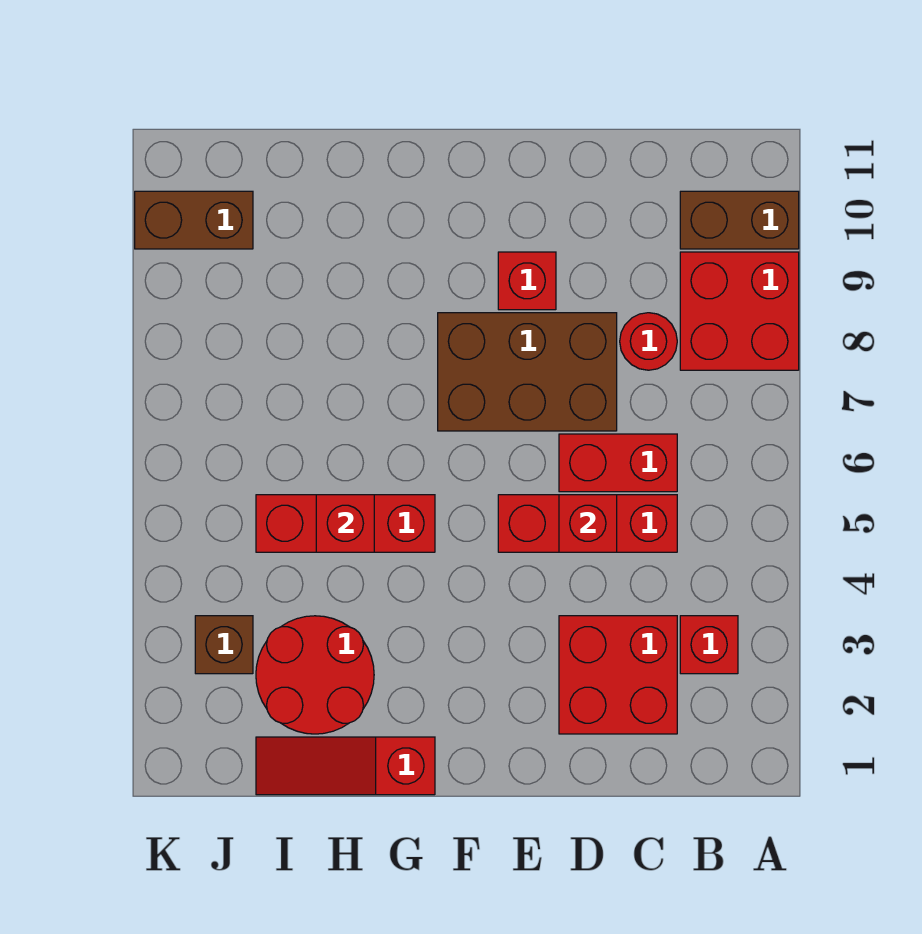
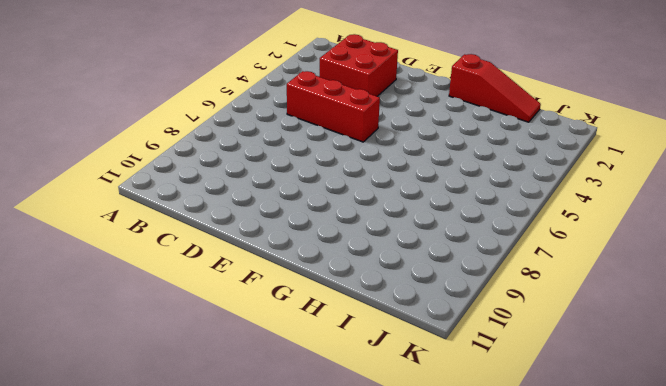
none -> red 2x2 brick [680,252,799,370]
none -> brown 1x2 brick [680,191,799,249]
none -> red 1x1 brick [680,616,738,674]

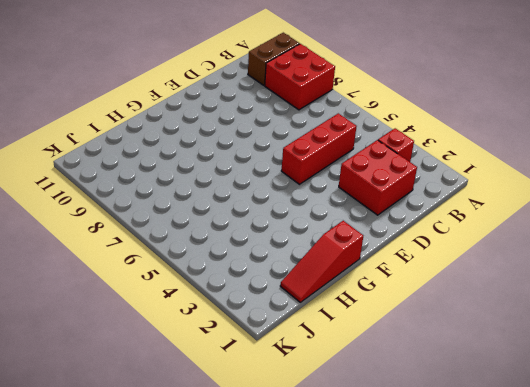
none -> red 1x2 brick [559,434,677,492]
none -> red 1x1 round brick [620,313,677,370]
none -> brown 2x3 brick [438,313,617,431]

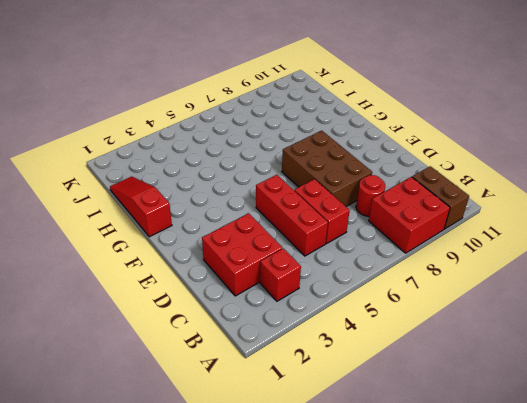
none -> red 1x1 brick [498,252,556,310]
none -> red 1x3 brick [256,495,435,552]
none -> red 2x2 round brick [256,616,374,734]

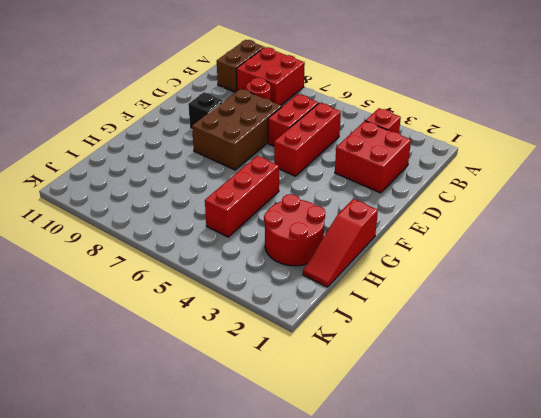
black 1x1 brick [188,92,224,130] -> red 1x1 brick [498,252,556,310]
none -> brown 1x1 brick [195,616,253,674]
none -> brown 1x2 brick [135,191,253,249]
none -> red 1x1 brick [559,495,617,552]

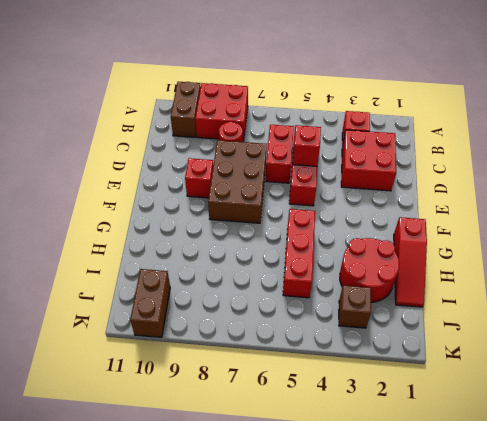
none -> red 1x1 brick [316,495,374,552]

